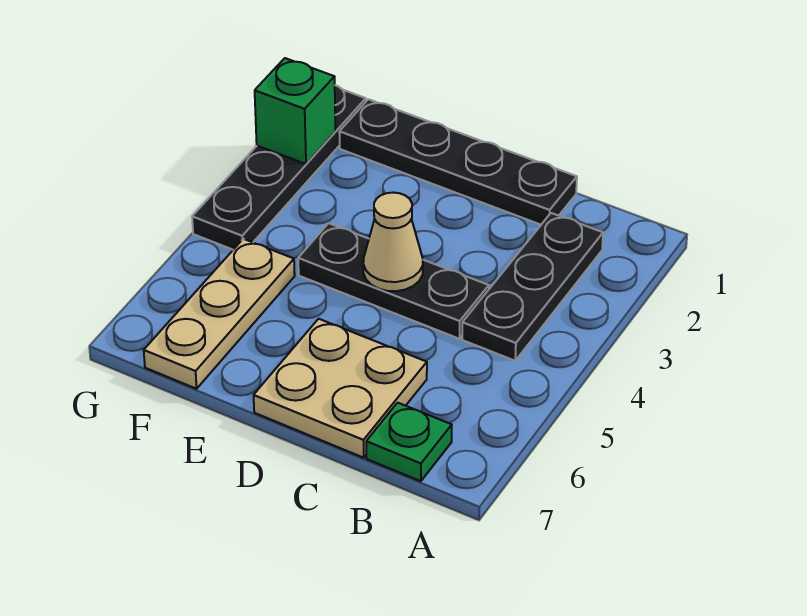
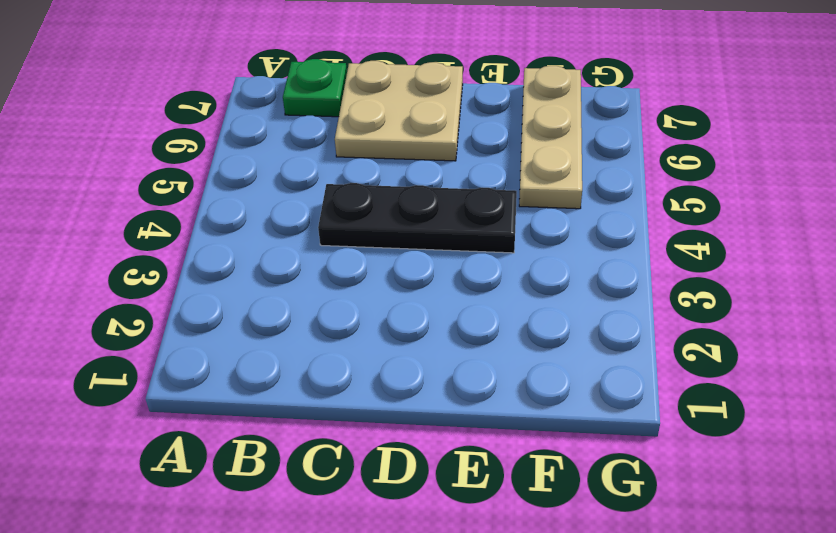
none -> black 1x3 plate [462,213,603,361]
none -> black 1x4 plate [339,99,577,225]

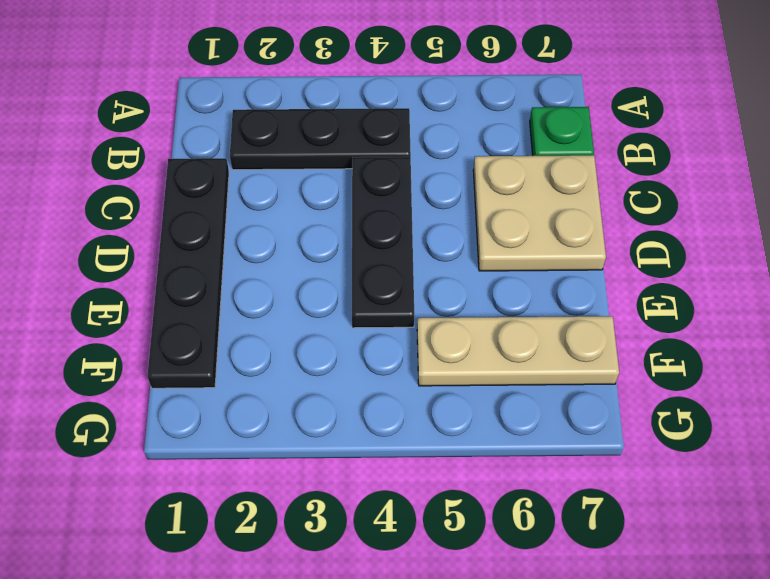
none -> black 1x4 plate [192,85,366,250]
none -> tan 1x1 cone [363,193,423,291]

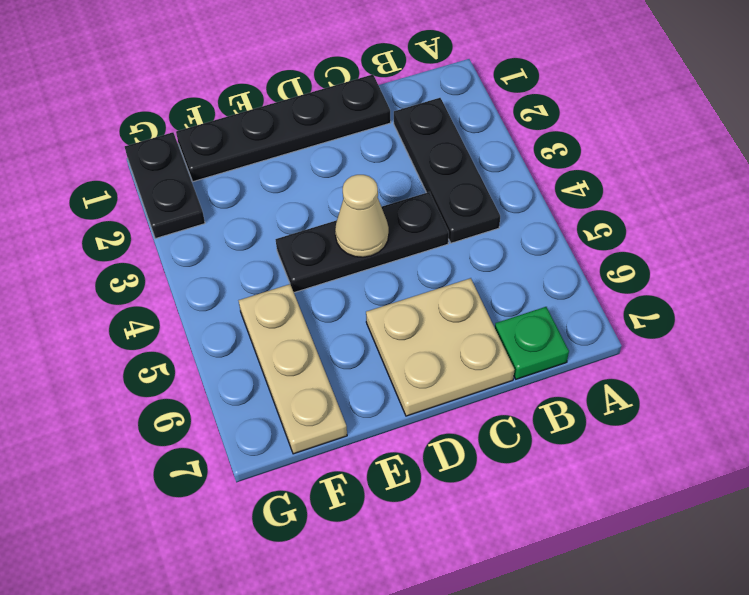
black 1x2 plate [125,132,205,239] -> black 1x4 plate [192,85,366,250]
none -> green 1x1 brick [255,58,335,164]

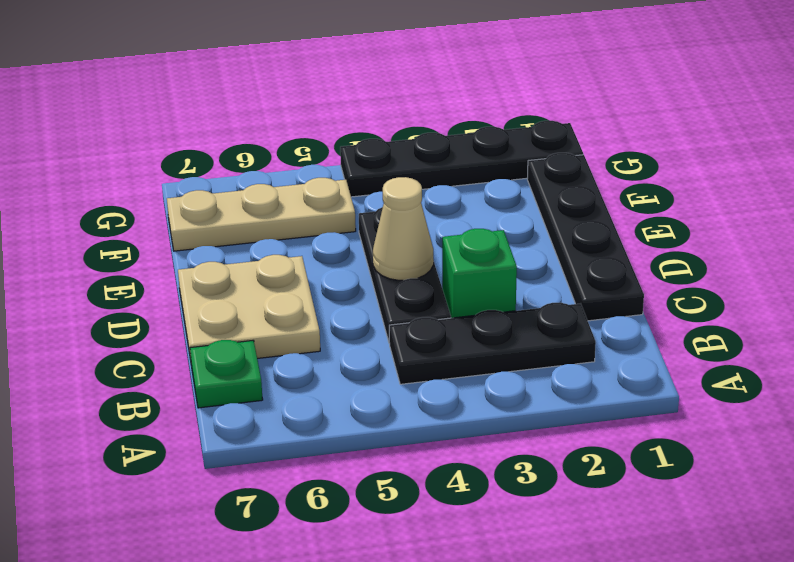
green 1x1 brick [442,229,517,318] -> green 1x1 brick moved to [255,58,335,164]

